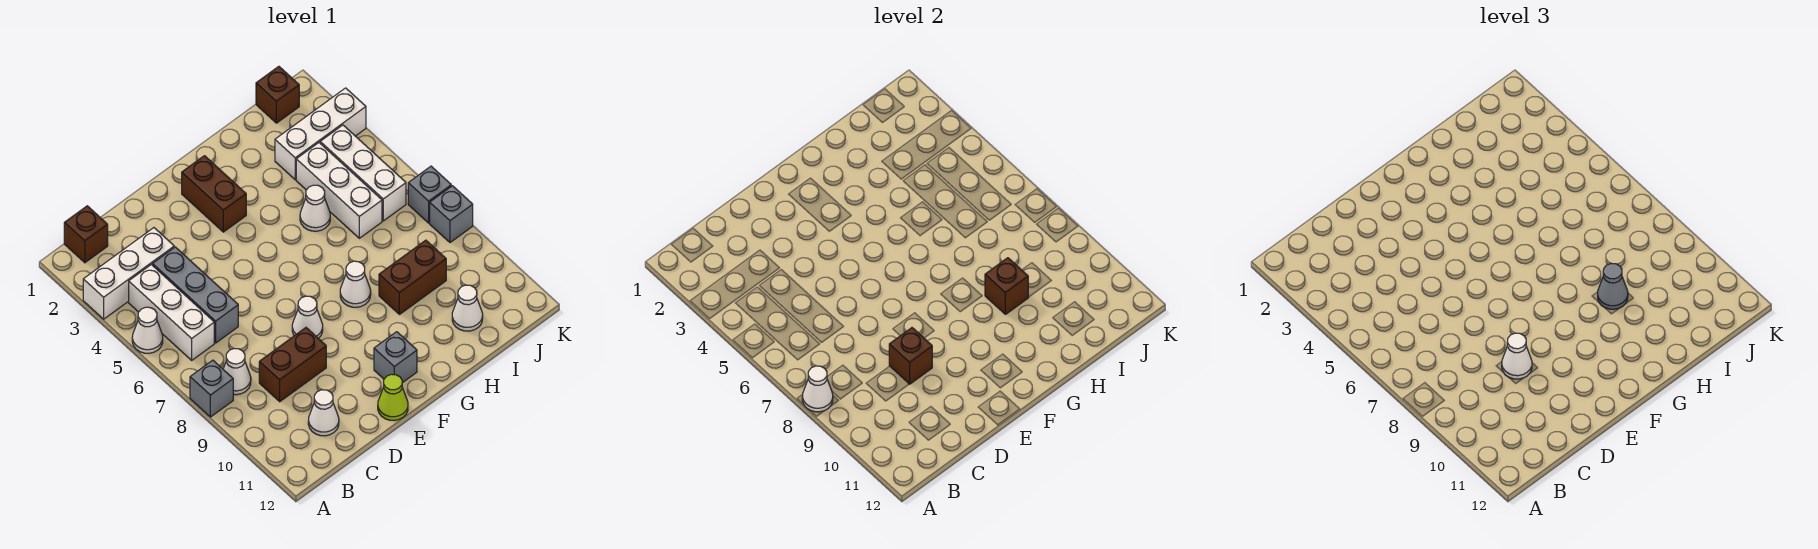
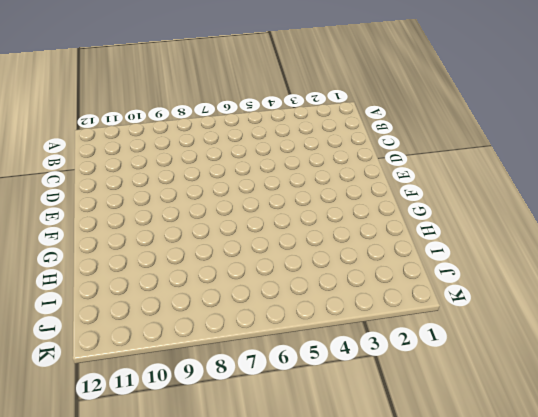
none -> white 1x3 brick [83,228,174,319]
none -> white 1x1 cone [132,307,163,353]
none -> grey 1x1 brick [190,360,233,417]

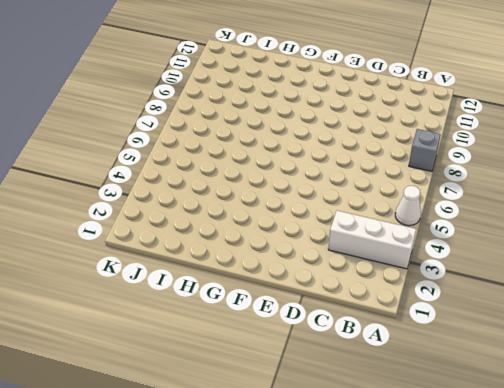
none -> brown 1x1 brick [64,206,108,263]
none -> white 1x3 brick [129,265,214,360]
none -> white 1x1 cone [223,349,251,395]

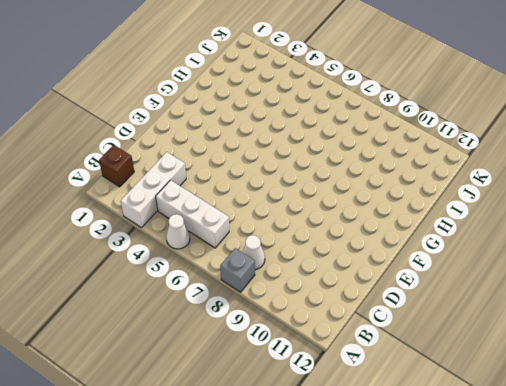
none -> grey 1x3 brick [153,247,238,343]
none -> brown 1x2 brick [259,328,326,402]
none -> white 1x1 cone [308,390,339,436]

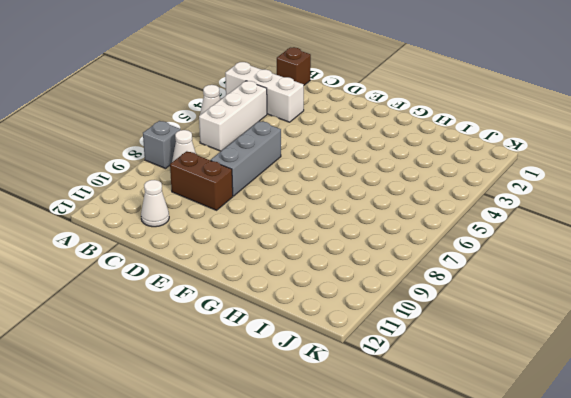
grey 1x3 brick [211,121,281,196] -> grey 1x3 brick moved to [153,247,238,343]
none -> white 1x1 cone [292,296,323,338]
none -> lime 1x1 cone [378,374,408,421]
none -> brown 1x2 brick [182,156,246,232]

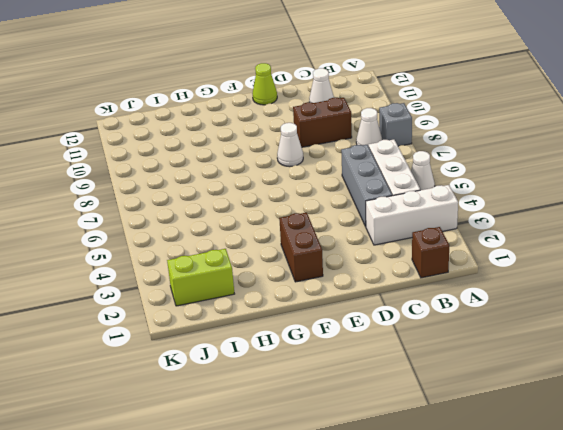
lime 1x2 brick [167,249,234,306] -> none
none -> grey 1x1 brick [374,332,417,383]
none -> white 1x1 cone [340,261,371,307]
none -> white 1x1 cone [300,185,330,231]

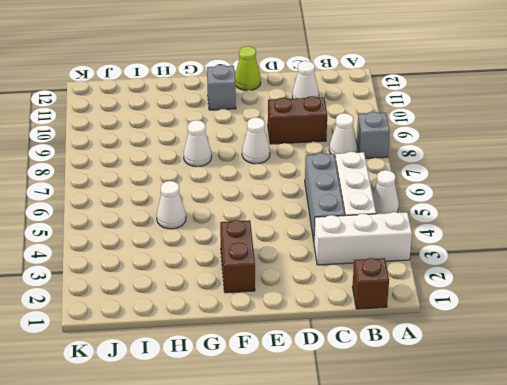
none -> brown 1x2 brick [379,240,446,314]
none -> white 1x3 brick [275,88,366,180]
none -> white 1x3 brick [296,143,382,238]

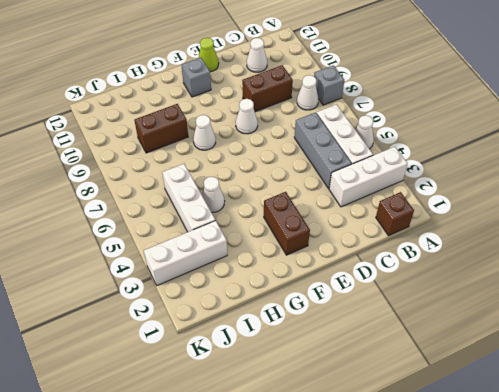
none -> white 1x1 cone [452,285,483,331]
none -> brown 1x1 brick [256,66,299,123]
none -> white 1x3 brick [320,125,406,221]

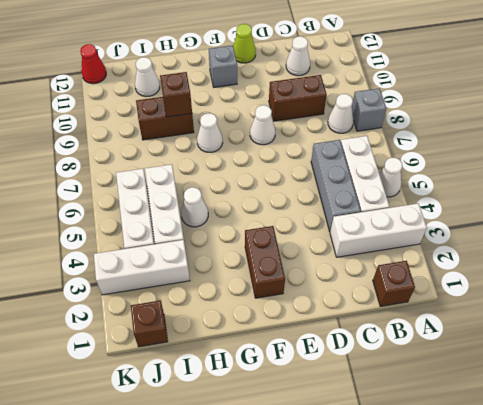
red 1x1 cone [80,44,106,84] -> none
none -> grey 1x1 brick [408,166,451,223]
none -> grey 1x1 brick [430,186,473,242]
none -> white 1x1 cone [802,366,833,412]

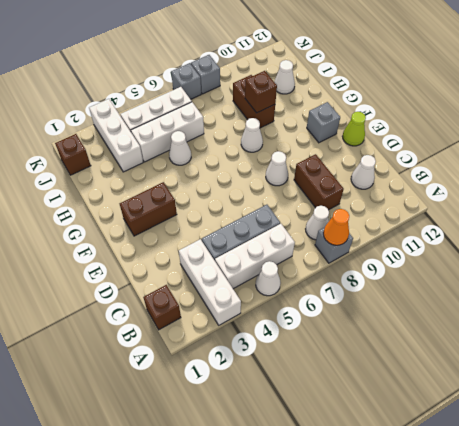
orange 1x1 cone [323,209,349,245] -> white 1x1 cone [802,366,833,412]
none -> brown 1x1 brick [889,328,932,384]
none -> white 1x1 cone [1502,333,1532,379]
none -> grey 1x1 cone [1598,264,1628,309]

